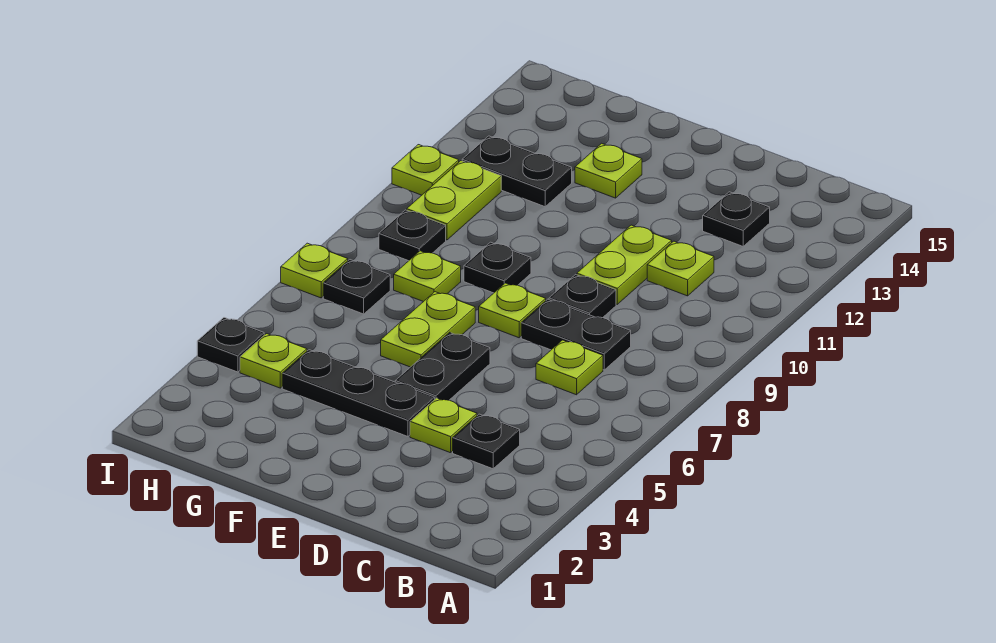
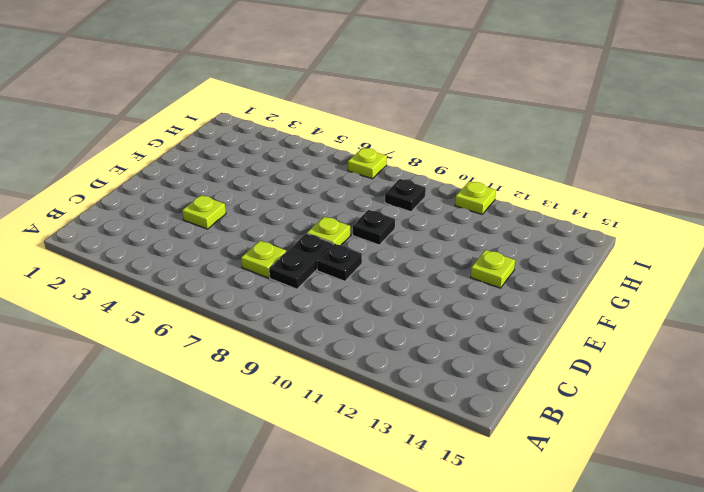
none -> black 1x1 plate [453,414,520,469]
none -> lime 1x1 plate [647,241,714,296]
none -> black 1x1 plate [703,192,770,246]

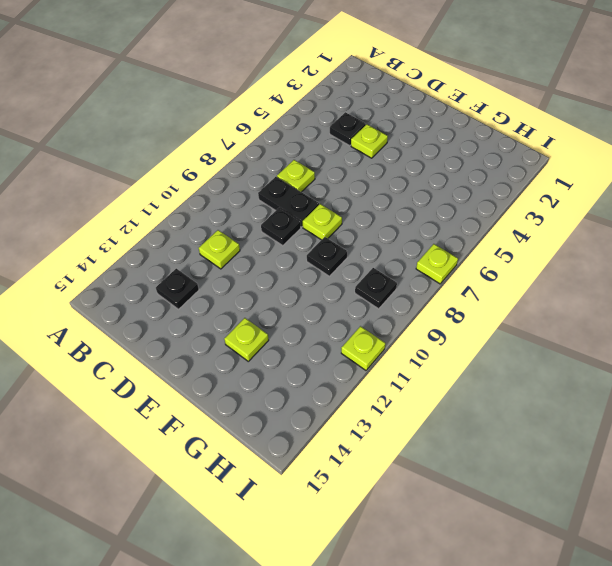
none -> lime 1x2 plate [577,225,672,304]
none -> black 1x3 plate [282,350,435,436]
none -> black 1x2 plate [395,332,490,400]

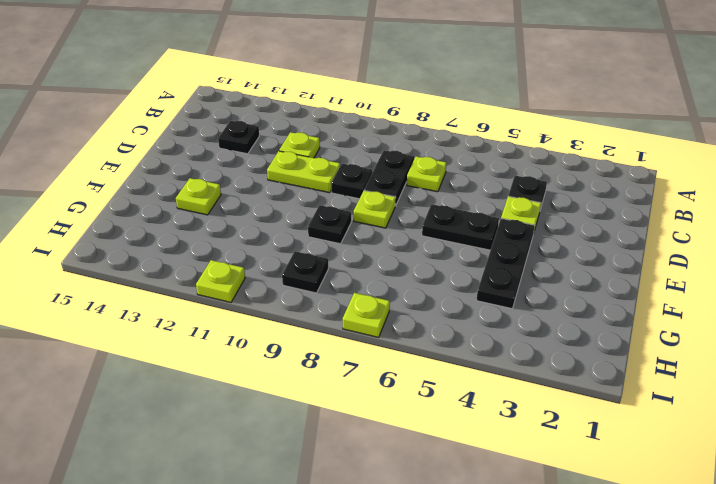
none -> lime 1x2 plate [381,292,475,367]
none -> lime 1x1 plate [394,251,461,302]
none -> black 1x2 plate [462,136,572,207]

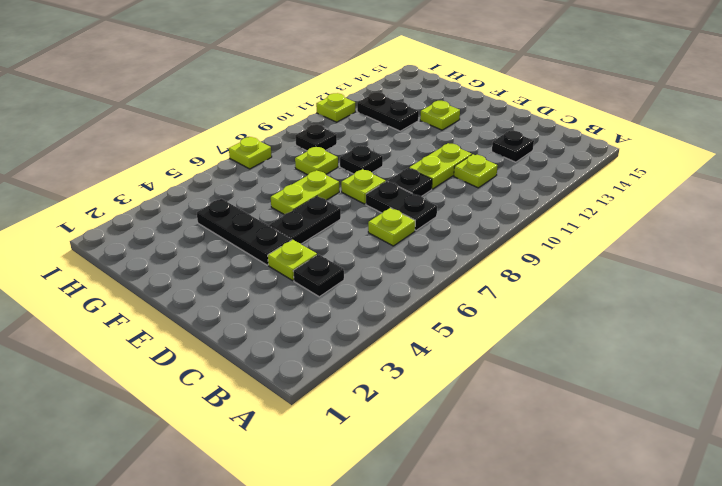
none -> lime 1x1 plate [240,334,307,388]
none -> black 1x1 plate [323,260,390,314]
none -> lime 1x2 plate [407,161,501,240]

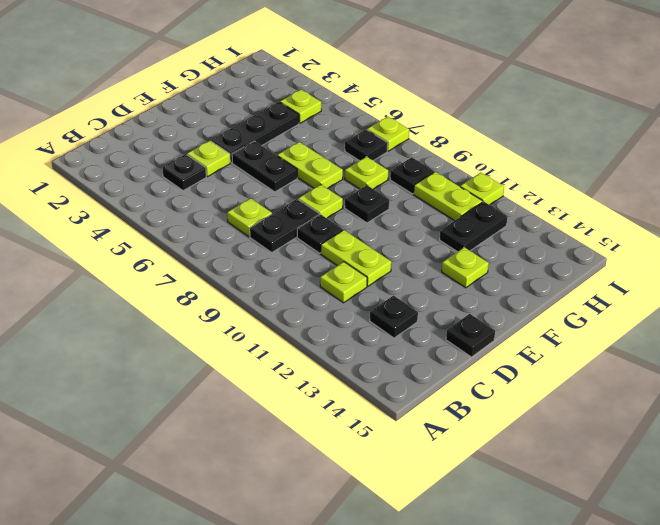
black 1x1 plate [446,314,495,357] -> black 1x1 plate moved to [197,318,264,372]

